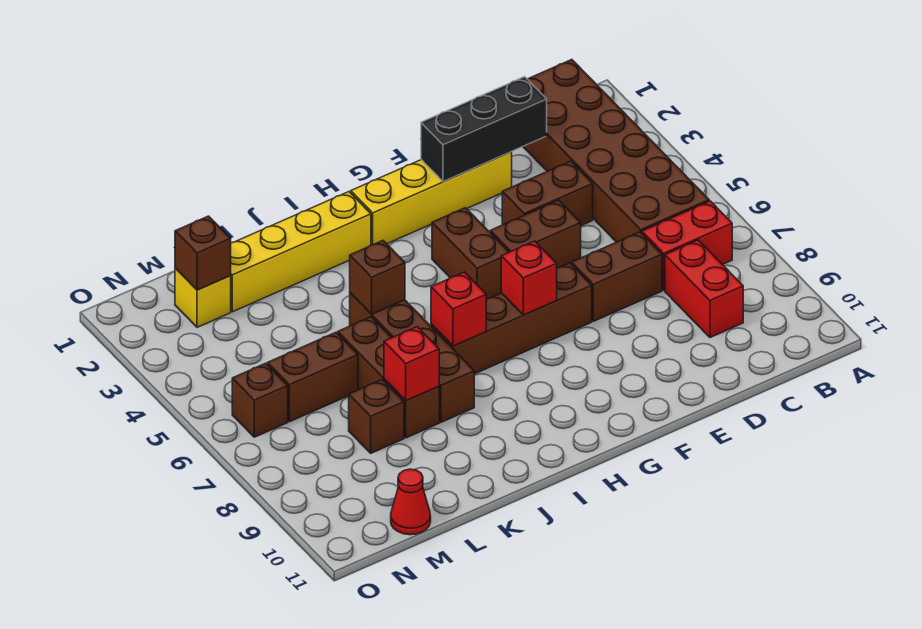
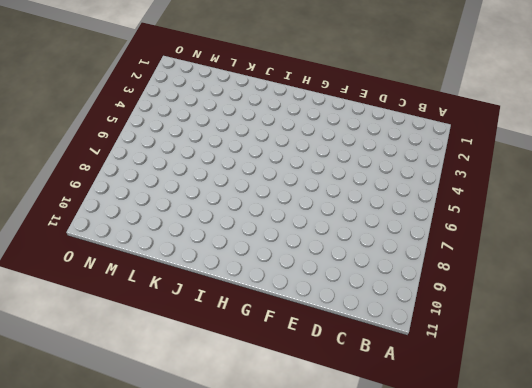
none -> brown 2x6 brick [523,60,709,242]
none -> red 1x2 brick [642,201,732,290]
none -> red 1x2 brick [665,240,743,337]

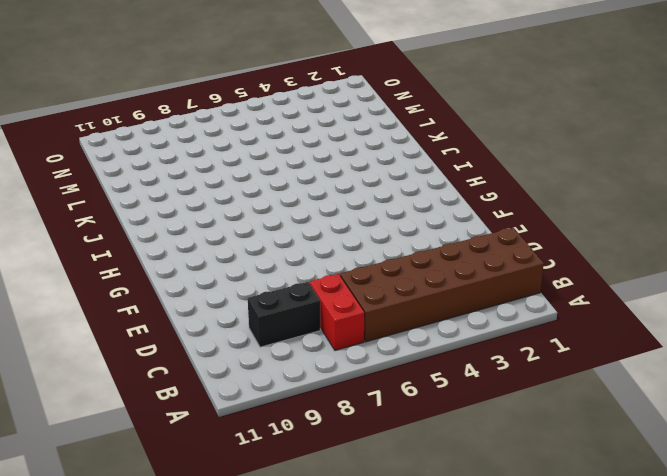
black 1x2 brick [248,282,320,347] -> red 1x2 brick [665,240,743,337]
none -> brown 1x2 brick [502,161,593,226]
none -> brown 1x2 brick [572,232,662,321]
none -> yellow 1x4 brick [351,152,512,245]

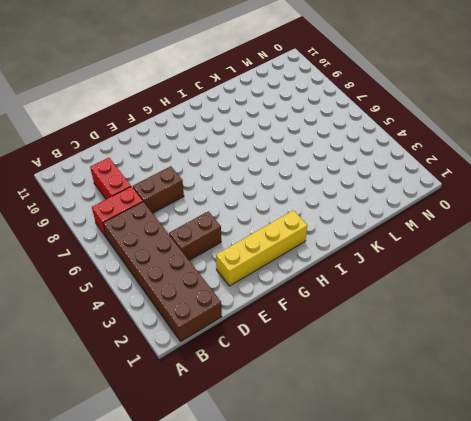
none -> brown 1x2 brick [490,200,581,268]
none -> brown 1x4 brick [431,263,592,374]
none -> brown 1x2 brick [432,208,509,299]

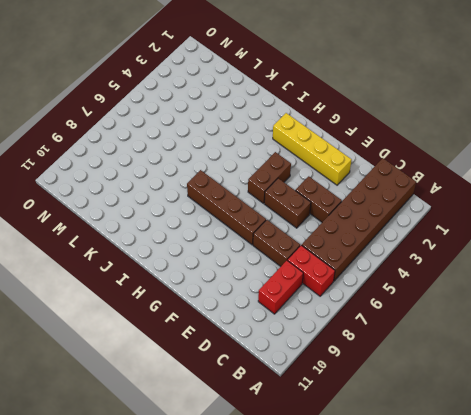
none -> yellow 1x4 brick [230,192,371,312]
none -> brown 1x4 brick [350,293,474,422]
none -> brown 1x3 brick [338,317,439,438]

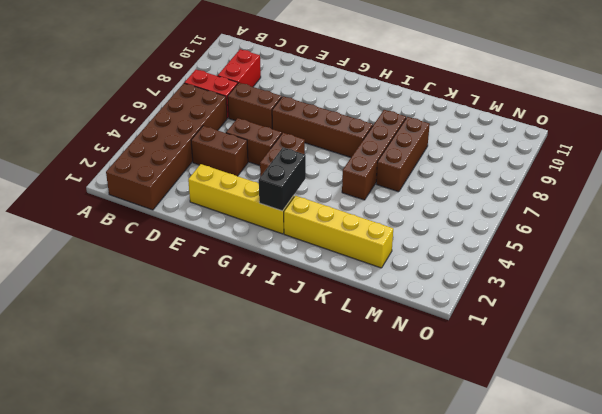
black 1x2 brick [259,148,306,211] -> none
none -> brown 1x2 brick [267,332,358,422]
none -> brown 1x1 brick [349,380,404,453]
none -> yellow 1x1 brick [175,268,231,327]

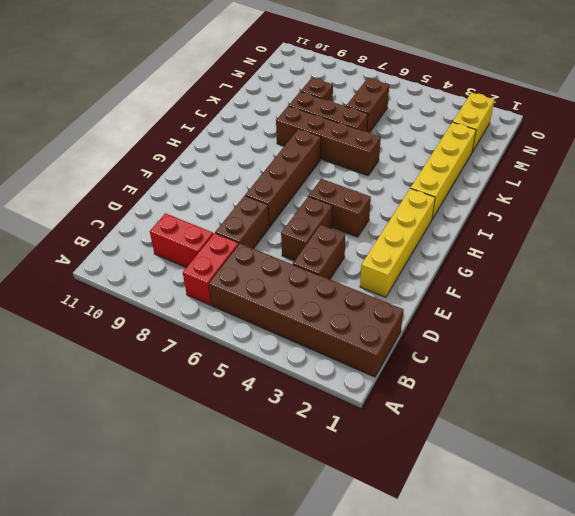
yellow 1x2 brick [453,93,494,152] -> yellow 1x1 brick [175,268,231,327]
none -> red 1x1 cone [391,469,431,535]
none -> brown 1x1 brick [232,363,288,437]
none -> black 1x3 brick [421,77,547,182]

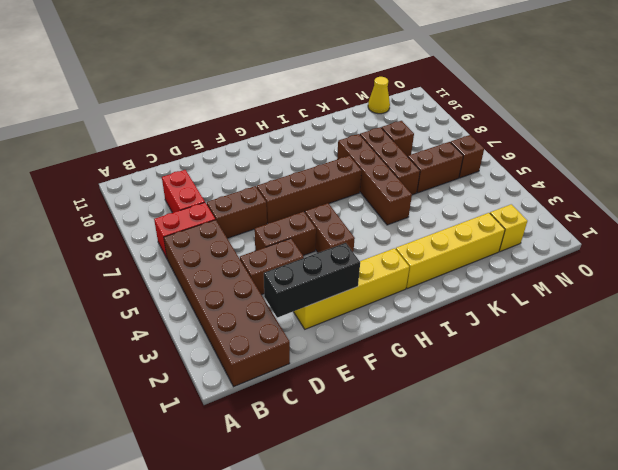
yellow 1x1 cone [368,77,390,114] -> red 1x1 cone [391,469,431,535]
none -> red 1x1 brick [501,241,557,315]
none -> red 1x1 brick [431,272,486,346]
none -> brown 1x1 brick [350,241,405,314]

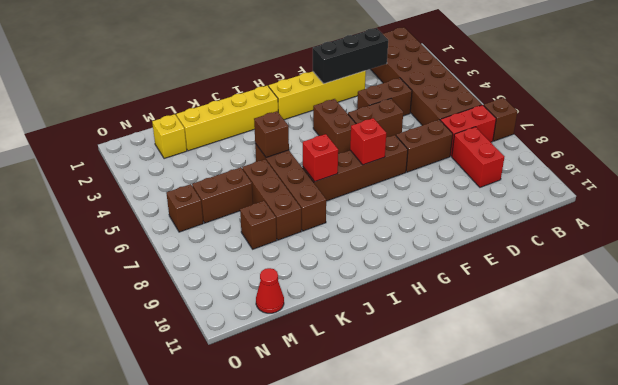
brown 1x1 brick [483,98,517,141] -> brown 1x1 brick moved to [175,216,231,290]
none -> red 1x1 brick [384,327,439,401]

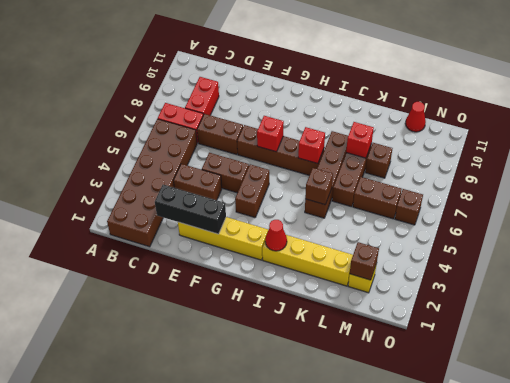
red 1x1 cone [265,220,287,251] -> none

